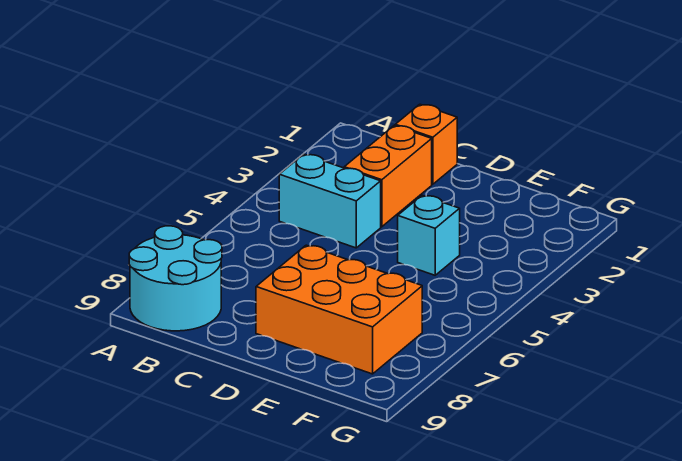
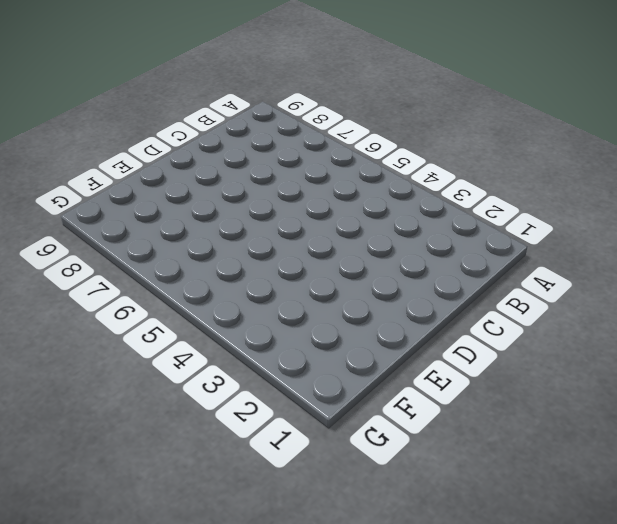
none -> cyan 2x2 round brick [129,226,222,331]
none -> cyan 1x2 brick [279,154,381,248]

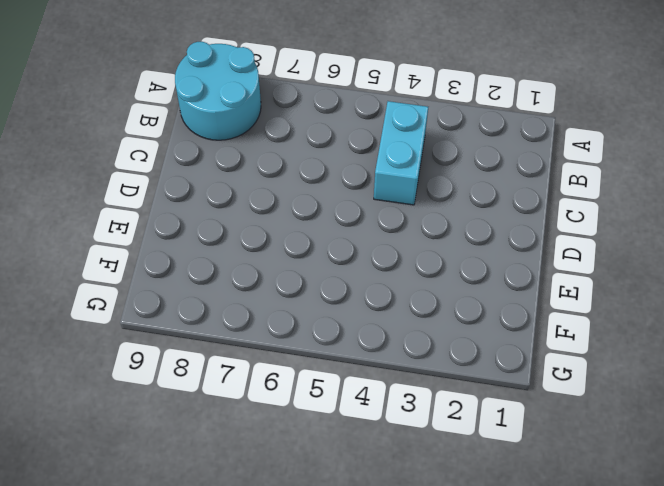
none -> orange 1x1 brick [395,104,457,184]
none -> orange 1x2 brick [344,126,432,227]

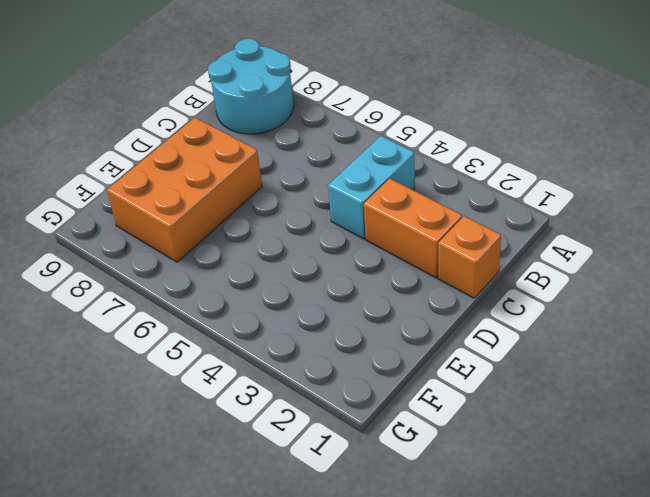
none -> cyan 1x1 brick [398,195,460,275]

